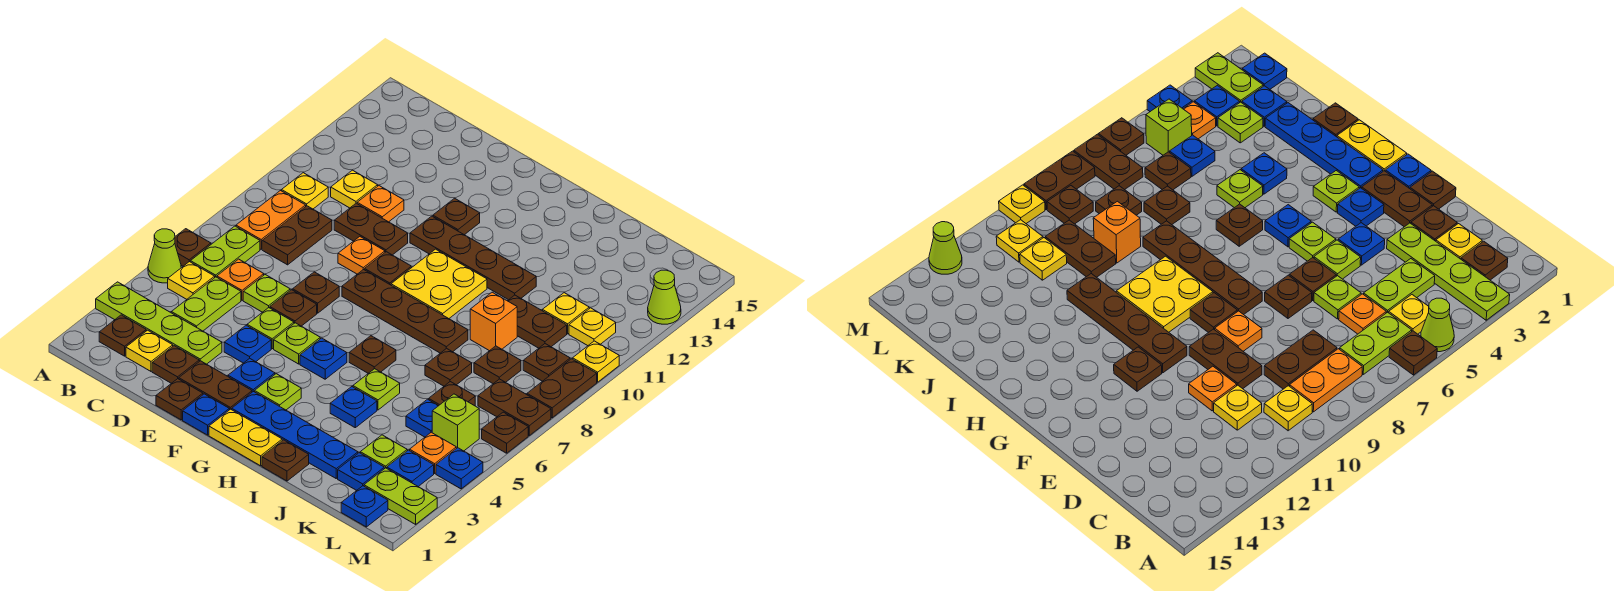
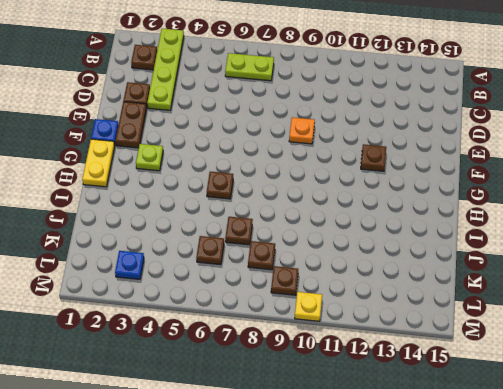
none -> lime 1x1 cone [148,229,181,283]
none -> brown 1x1 plate [175,229,211,266]
none -> yellow 1x1 plate [168,262,215,299]
none -> orange 1x2 plate [236,191,306,249]

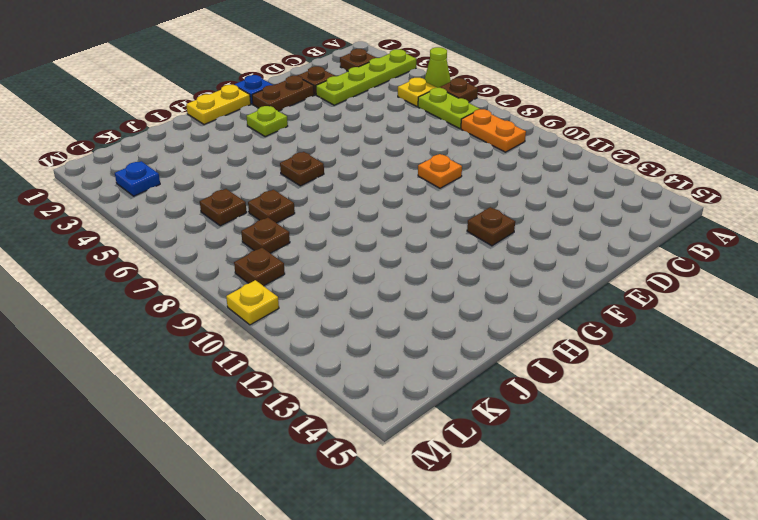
none -> yellow 1x1 plate [282,173,328,209]
none -> yellow 1x1 plate [126,330,173,371]
none -> lime 1x2 plate [171,277,241,331]
none -> orange 1x1 plate [217,259,264,300]

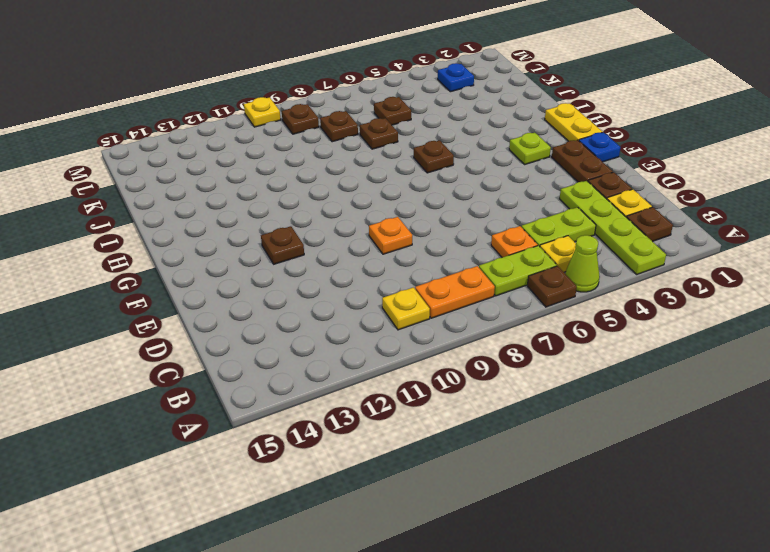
none -> brown 1x2 plate [262,206,332,265]
none -> yellow 1x1 plate [331,170,378,208]
none -> lime 1x1 plate [243,275,290,312]
none -> brown 1x2 plate [334,203,408,255]

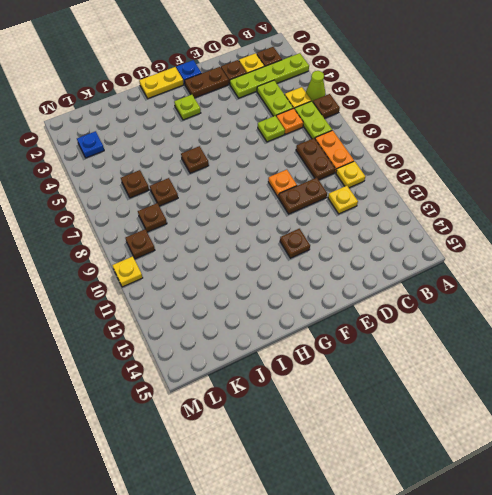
none -> orange 1x1 plate [357,186,404,222]
none -> brown 1x1 plate [156,379,203,420]
none -> blue 1x1 plate [224,325,271,363]
none -> lime 1x1 plate [247,308,294,349]

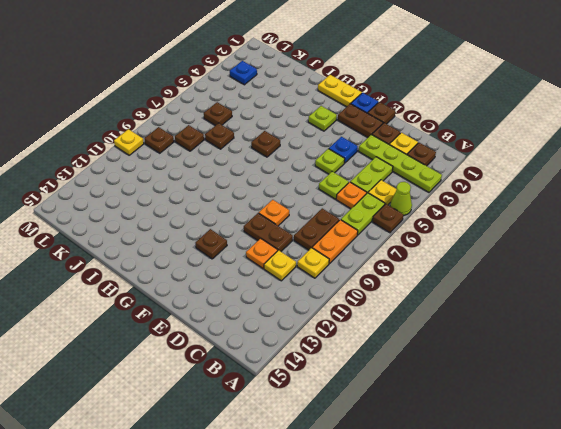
none -> brown 1x1 plate [270,290,317,326]
none -> brown 1x1 plate [293,272,339,313]
none -> blue 1x1 plate [228,358,275,392]
none -> lime 1x1 plate [274,323,320,364]

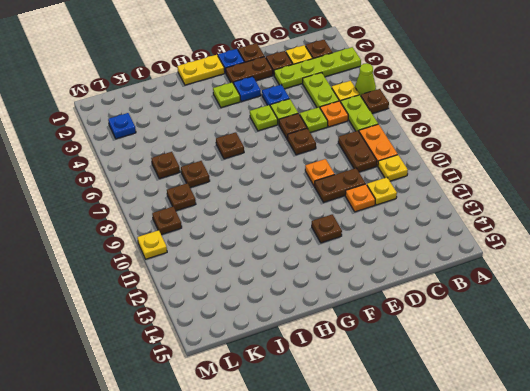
none -> brown 1x4 plate [342,269,468,353]
none -> brown 1x1 plate [365,252,411,285]
none -> brown 1x4 plate [410,216,536,300]
none -> blue 1x4 plate [232,391,358,478]

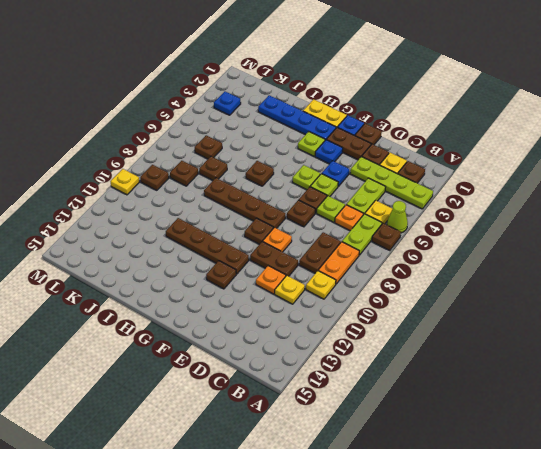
none -> blue 1x1 plate [300,338,347,379]
none -> yellow 2x2 plate [391,249,487,319]
none -> brown 1x1 plate [262,440,309,481]
none -> blue 1x1 plate [330,387,377,428]

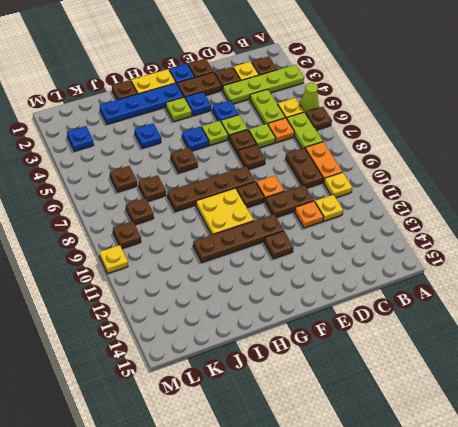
none -> lime 1x1 plate [353,369,400,410]
none -> orange 1x1 brick [470,292,517,351]
none -> brown 1x2 plate [508,295,567,348]
none -> blue 1x1 plate [338,453,384,490]

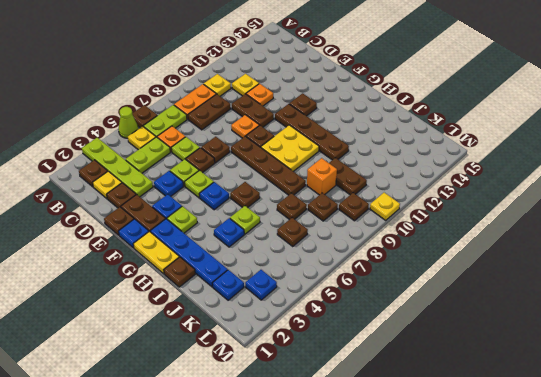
none -> lime 1x1 plate [360,435,407,469]
none -> blue 1x1 plate [406,399,438,437]
none -> yellow 1x1 plate [542,293,589,334]
none -> blue 1x1 plate [341,486,388,527]

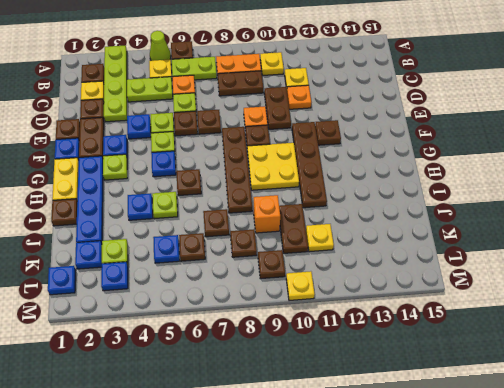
none -> lime 1x2 plate [364,468,437,524]
none -> orange 1x1 plate [410,432,456,473]
none -> lime 1x1 brick [432,394,479,451]
none -> brown 1x2 plate [478,379,551,435]

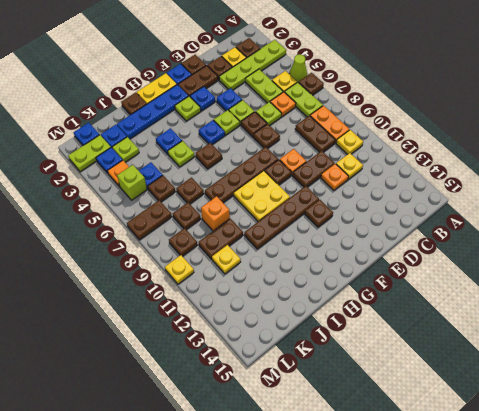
none -> yellow 1x1 plate [569,308,616,346]
none -> blue 1x1 plate [436,448,483,489]
none -> brown 1x1 plate [482,412,528,453]
none -> brown 1x2 plate [527,359,597,418]

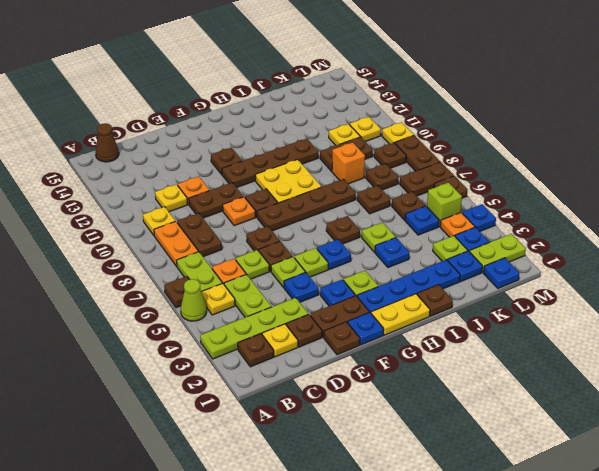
brown 1x1 cone [95,123,119,162] -> none
none -> lime 1x1 cone [648,270,681,324]

